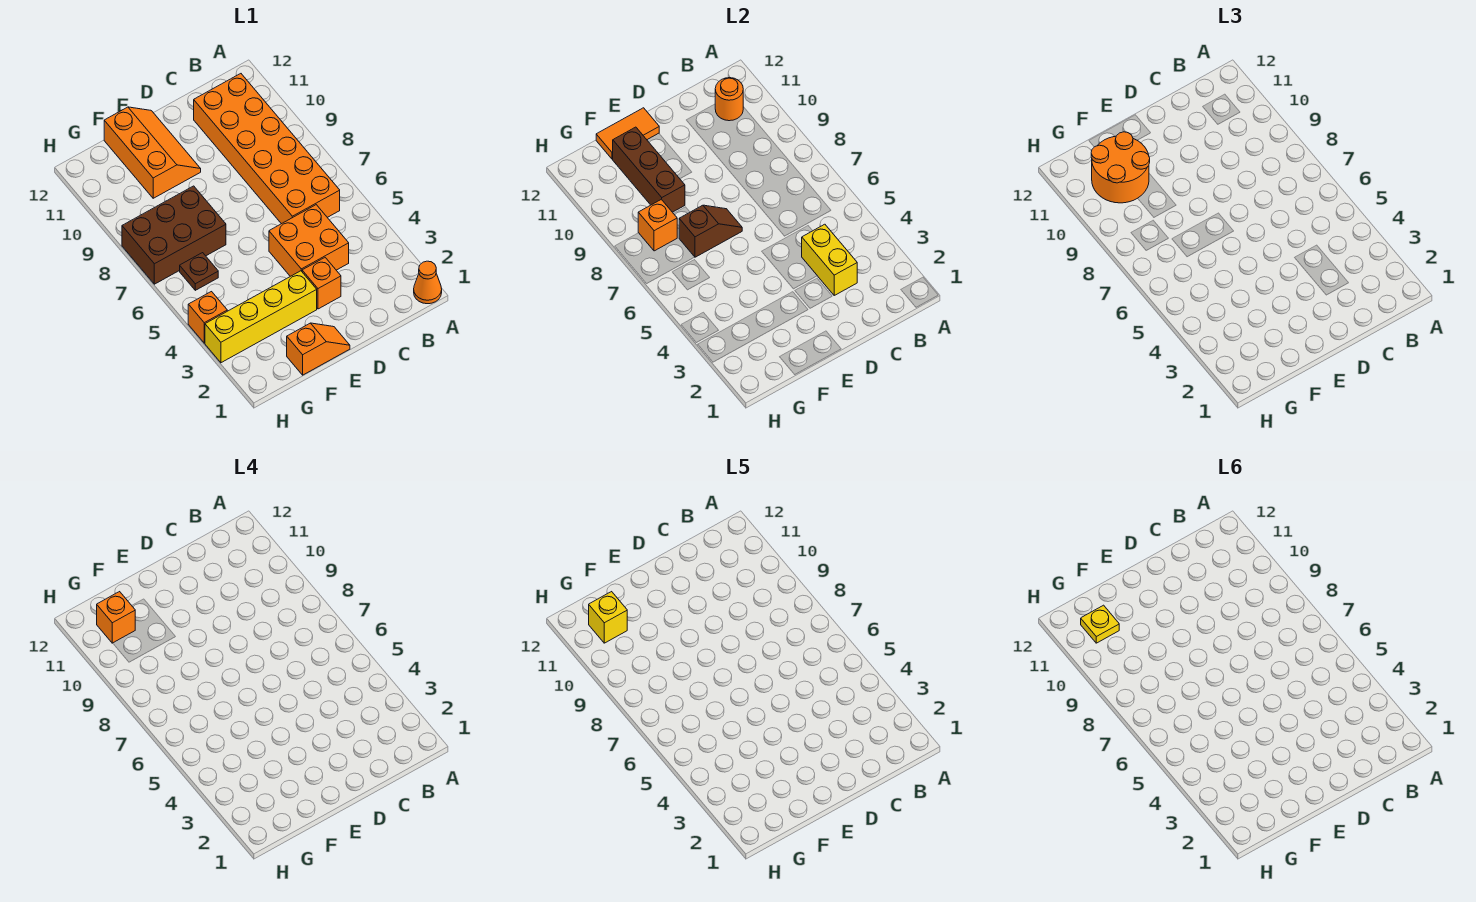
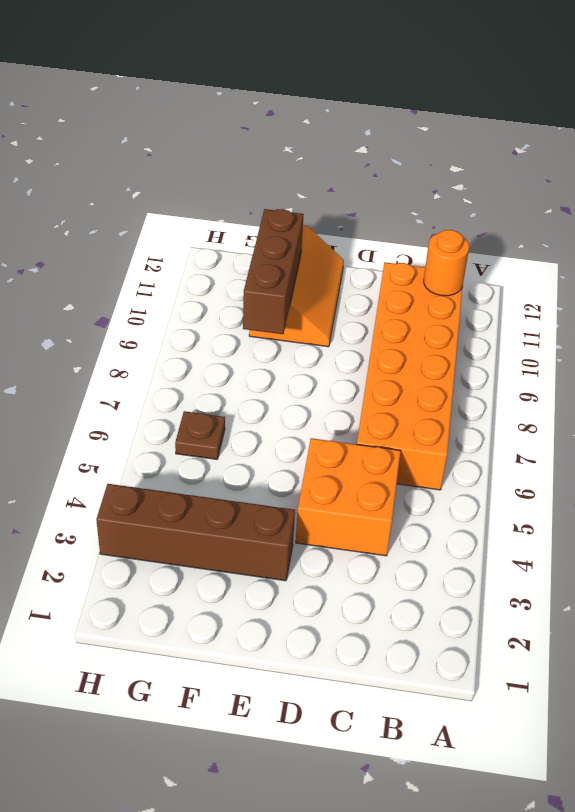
brown 1x4 brick [96,484,295,581] -> yellow 1x4 brick [205,271,317,363]
none -> orange 1x1 cone [414,261,442,304]
none -> orange 1x1 brick [302,258,341,309]
none -> orange 1x2 slope [287,323,350,375]

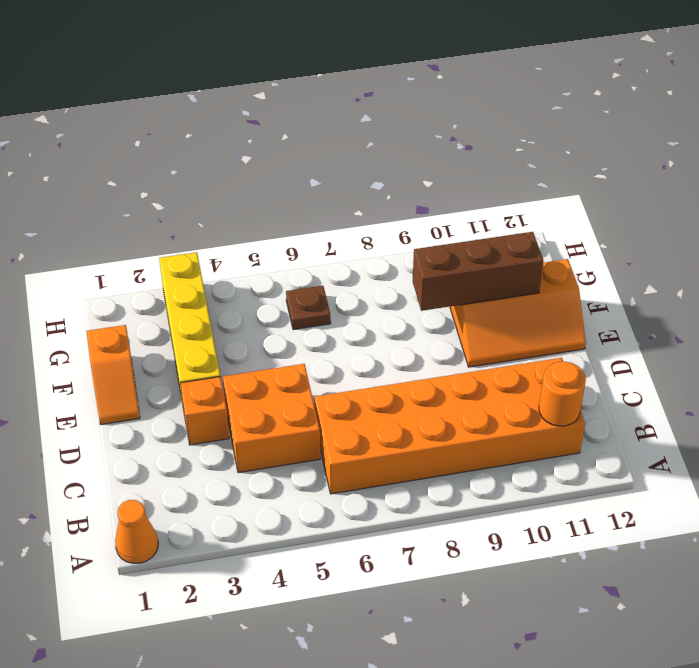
none -> brown 2x3 brick [122,186,226,284]
none -> orange 1x1 brick [188,292,227,343]
none -> yellow 1x2 brick [802,224,857,295]

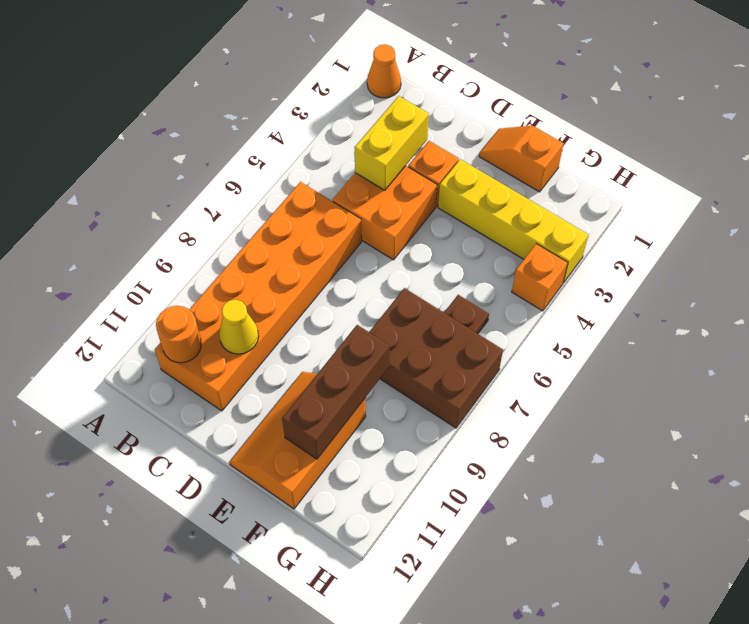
yellow 1x1 cone [219,300,259,354] -> none
none -> brown 1x2 slope [679,205,742,257]
none -> orange 1x2 tile [596,108,659,159]
none -> orange 1x1 brick [638,199,677,251]

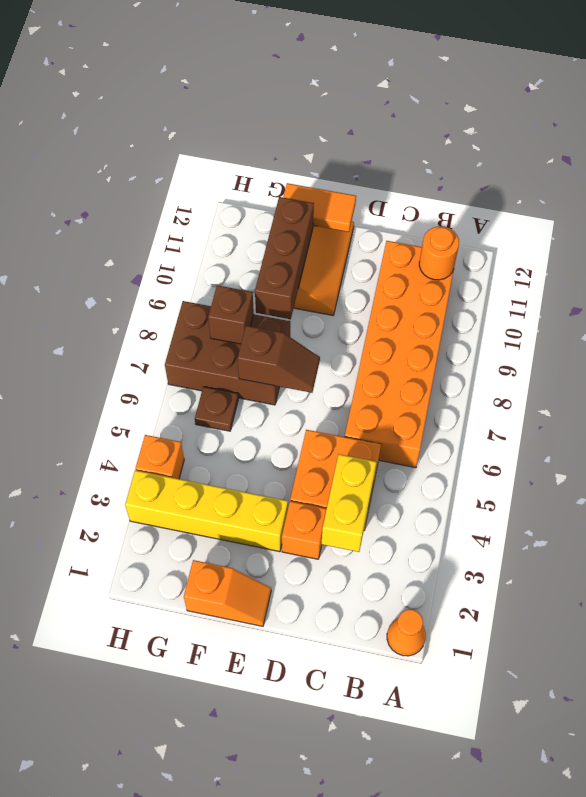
brown 1x1 brick [208,285,254,344] -> orange 1x1 brick [638,199,677,251]
none -> orange 2x2 round brick [1091,132,1150,203]
none -> orange 1x1 brick [97,592,135,643]
none -> yellow 1x1 brick [589,592,627,643]

